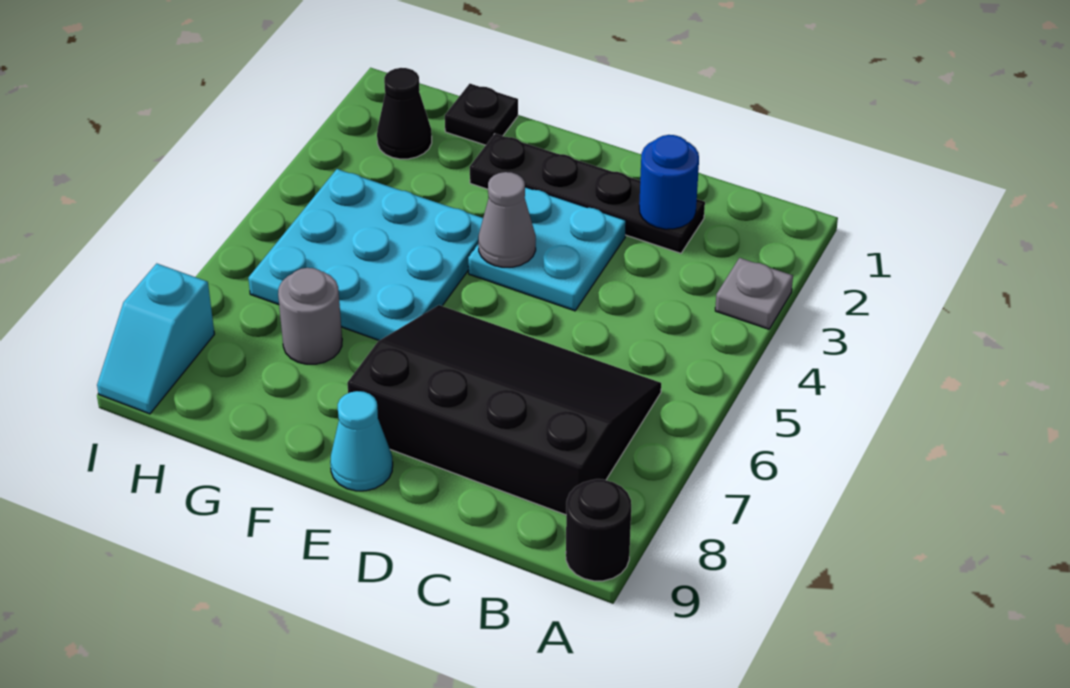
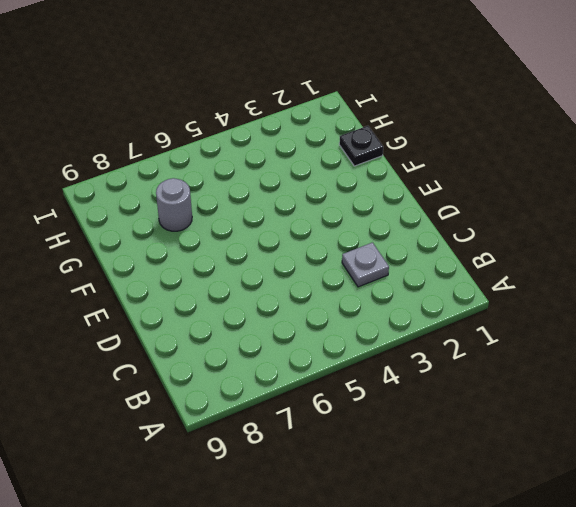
grey 1x1 plate [342,242,389,287] -> grey 1x1 plate moved to [715,258,793,329]
none -> black 1x1 round brick [566,479,631,581]
none -> black 3x4 slope [347,305,661,515]
none -> black 1x4 plate [470,134,705,253]

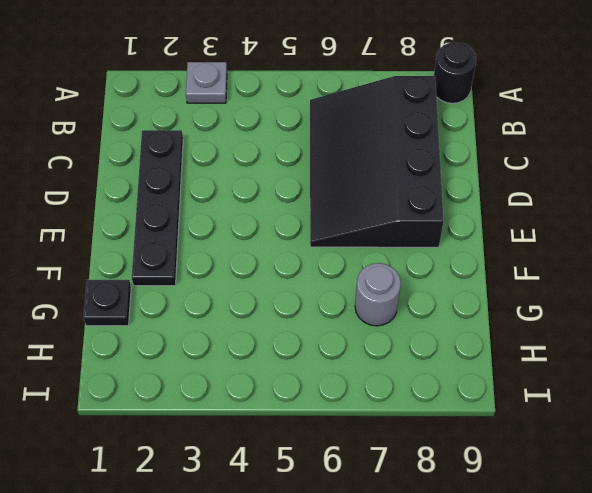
none -> cyan 2x2 plate [468,187,626,311]
none -> cyan 1x1 cone [330,391,393,491]
none -> cyan 3x3 plate [248,169,483,340]

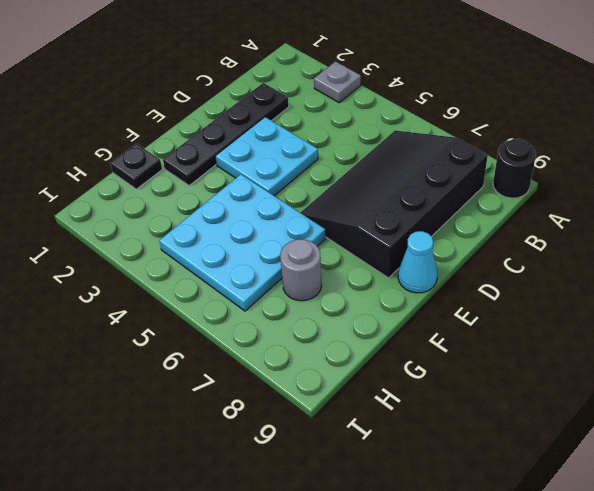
none -> black 1x1 cone [377,68,432,159]
none -> cyan 1x2 slope [97,264,214,414]
none -> blue 1x1 round brick [639,135,699,229]

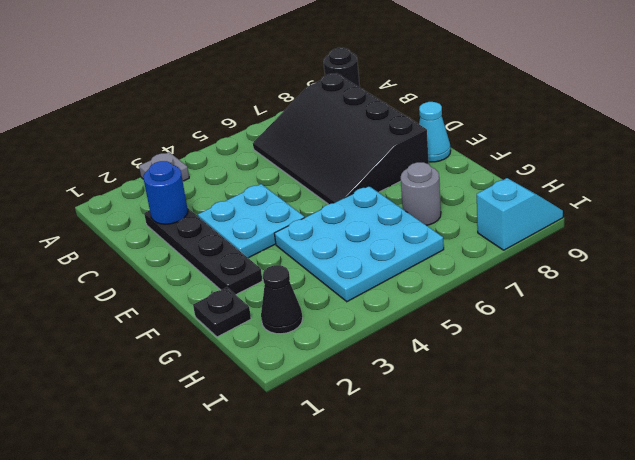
none -> grey 1x1 cone [478,172,536,267]

